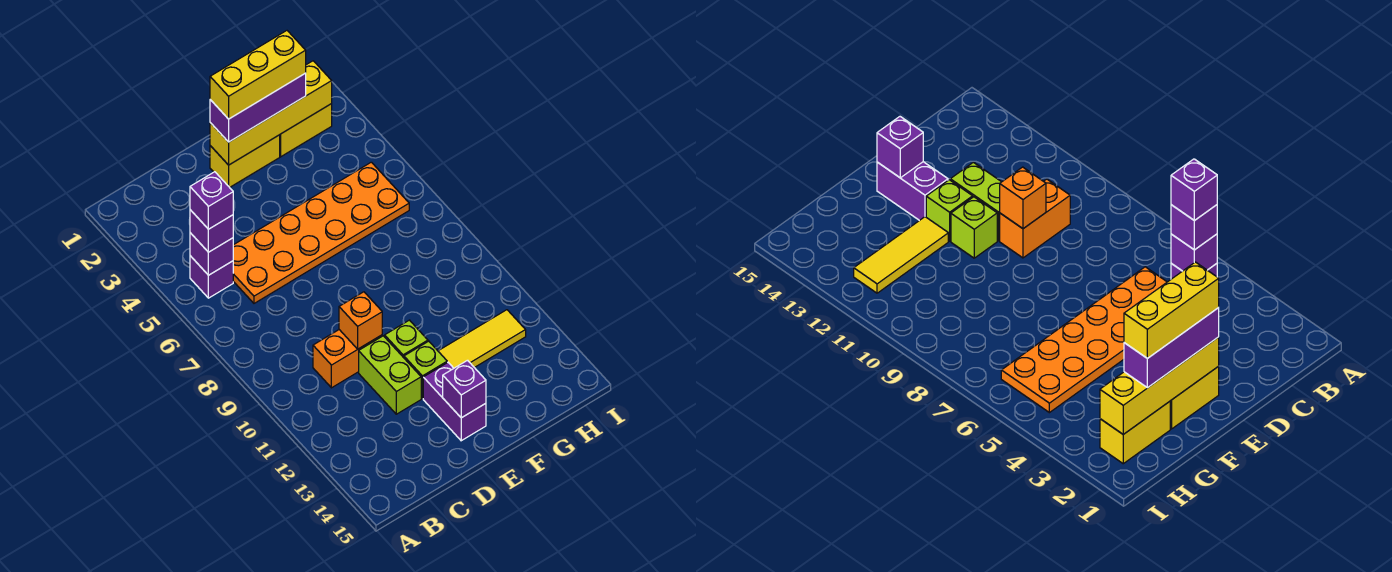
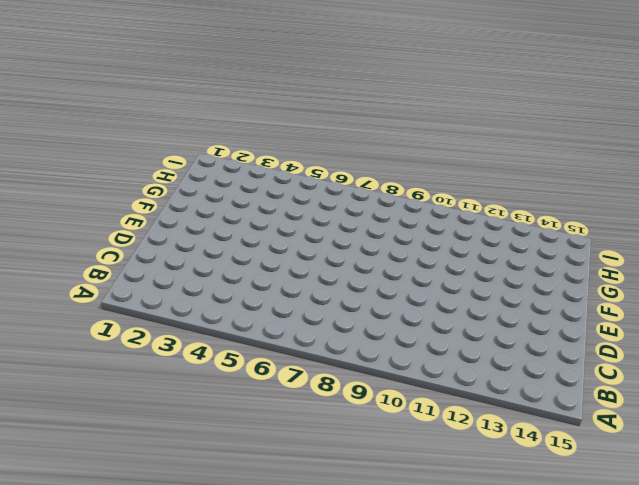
none -> purple 1x1 brick [190,256,233,298]
none -> orange 2x6 plate [233,162,409,303]
none -> orange 1x2 brick [313,330,382,388]

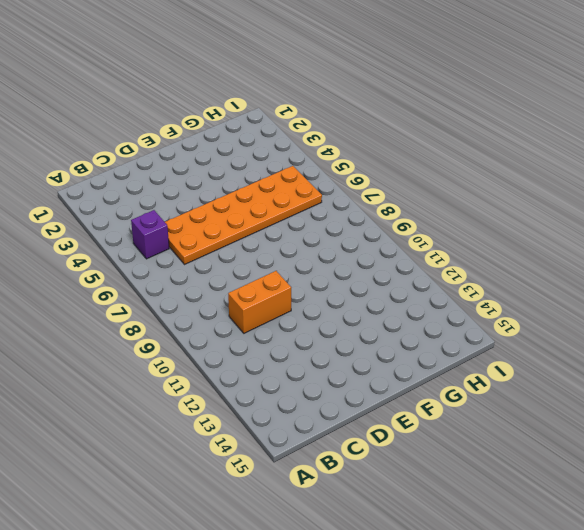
none -> lime 1x2 brick [359,336,421,414]
none -> yellow 1x2 brick [210,135,280,187]
none -> lime 1x1 brick [385,320,428,358]

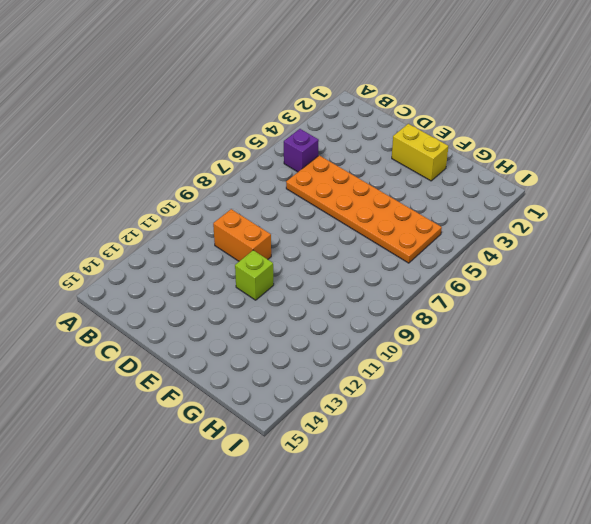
none -> lime 1x2 brick [359,336,421,414]
none -> lime 1x1 brick [404,341,447,399]
none -> purple 1x2 brick [423,362,486,441]

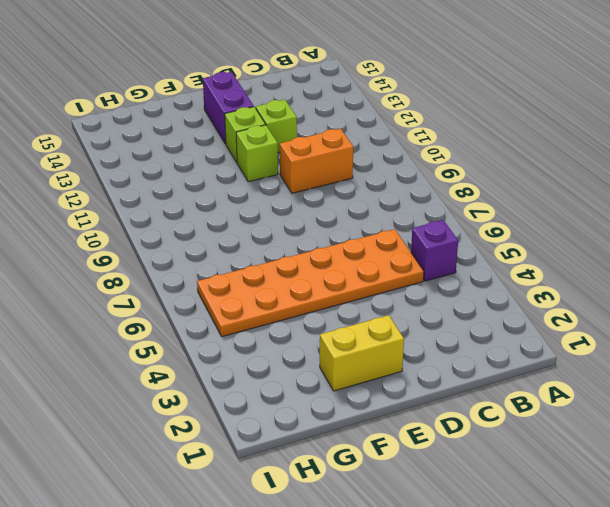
lime 1x1 brick [256,100,297,153] -> lime 1x2 brick [359,336,421,414]
none -> yellow 1x3 tile [438,310,526,368]
none -> yellow 1x2 brick [280,104,332,157]
none -> purple 1x1 brick [190,233,233,275]

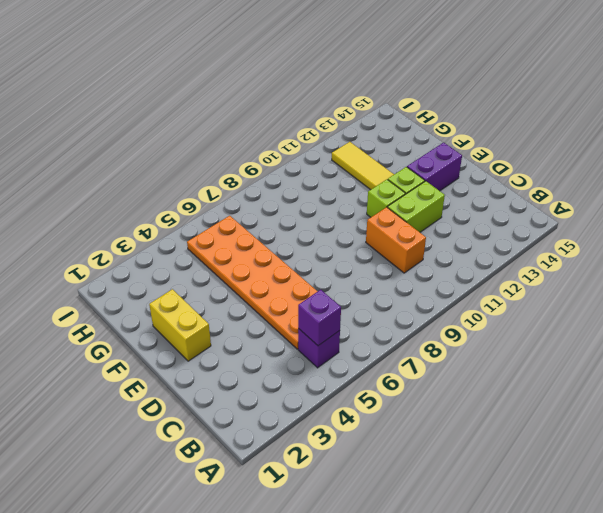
none -> yellow 1x2 brick [280,104,332,157]
none -> orange 1x1 brick [339,292,382,349]
none -> yellow 1x4 brick [210,61,332,165]

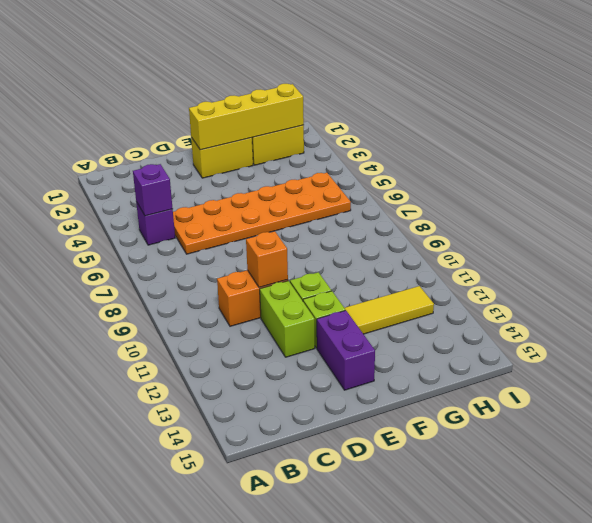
none -> purple 1x1 brick [443,360,486,418]
none -> purple 1x1 brick [190,210,233,252]
none -> purple 1x3 brick [210,73,306,142]

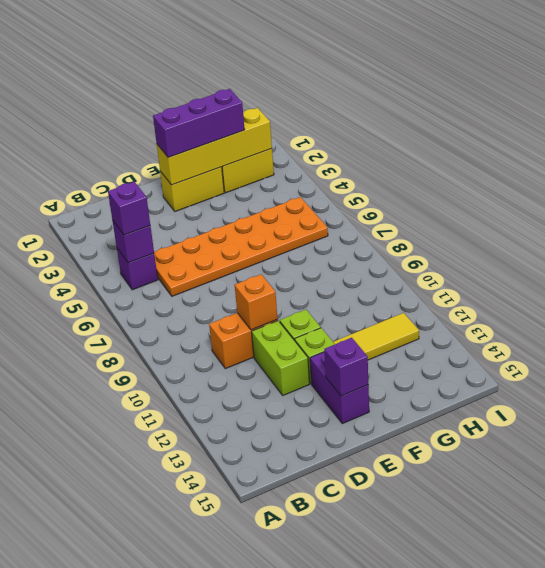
none -> purple 1x1 brick [190,172,233,229]
none -> yellow 1x3 brick [210,31,306,119]

